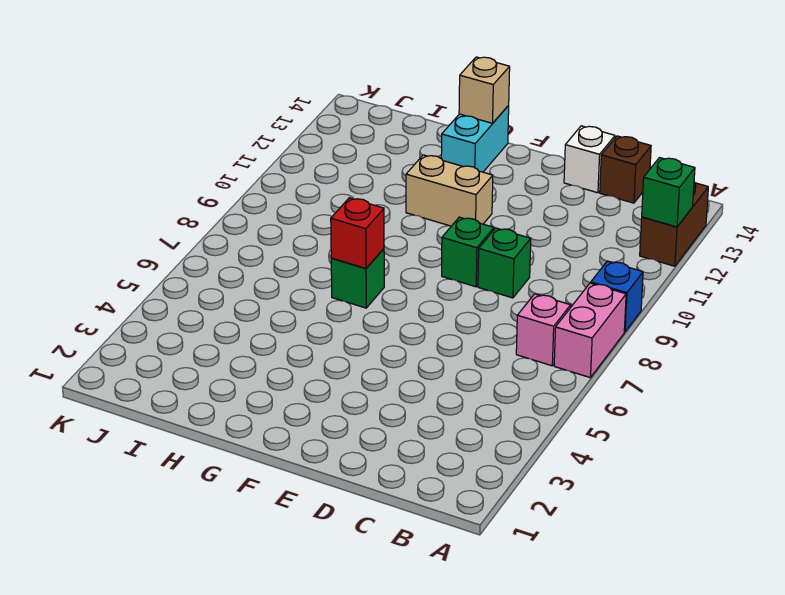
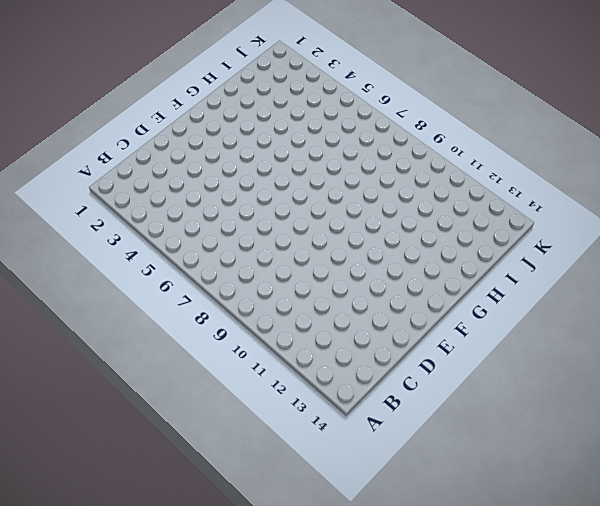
none -> pink 1x2 brick [554,283,626,378]
none -> blue 1x1 brick [591,261,643,332]
none -> brown 1x2 brick [640,182,708,266]

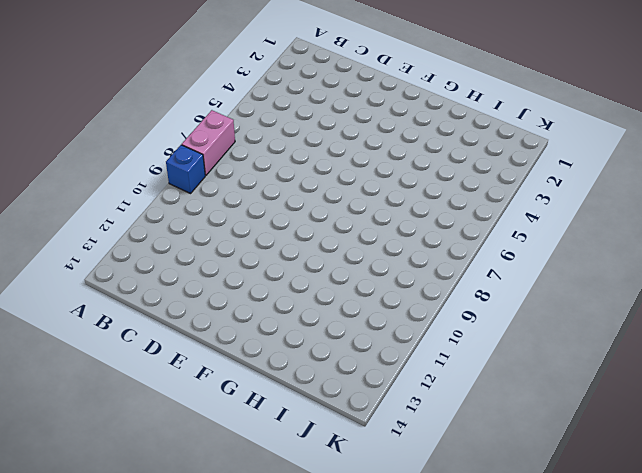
none -> brown 1x2 brick [640,182,708,266]
none -> pink 1x1 brick [516,294,571,366]
none -> brown 1x1 brick [600,136,651,203]

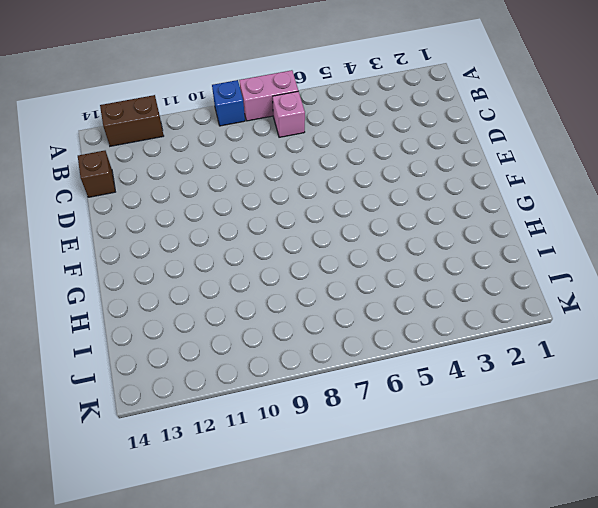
none -> green 1x1 brick [478,228,531,298]
none -> white 1x1 brick [564,126,615,193]
none -> green 1x1 brick [442,217,494,287]

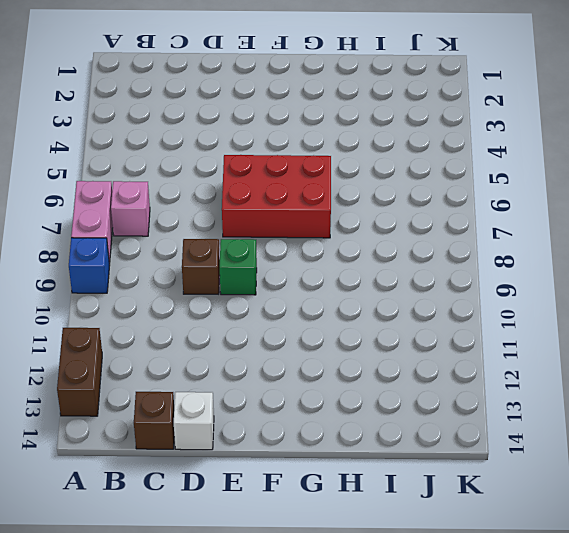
brown 1x1 brick [182,239,220,294] -> green 1x1 brick [478,228,531,298]
red 2x3 brick [222,155,331,238] -> green 1x1 brick [331,249,384,308]
none -> tan 1x2 brick [406,155,493,226]
none -> cyan 1x2 brick [441,106,509,172]
none -> green 1x1 brick [642,158,695,227]

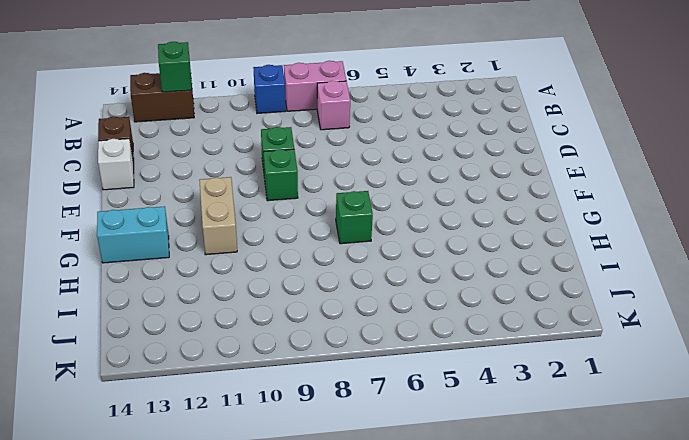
none -> red 1x1 brick [331,198,384,268]
none -> tan 1x1 brick [459,57,510,123]

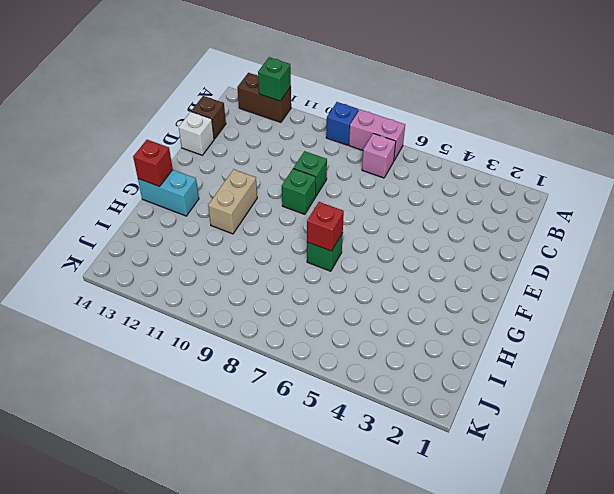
red 1x1 brick [133,140,173,187] -> tan 1x1 brick [459,57,510,123]

